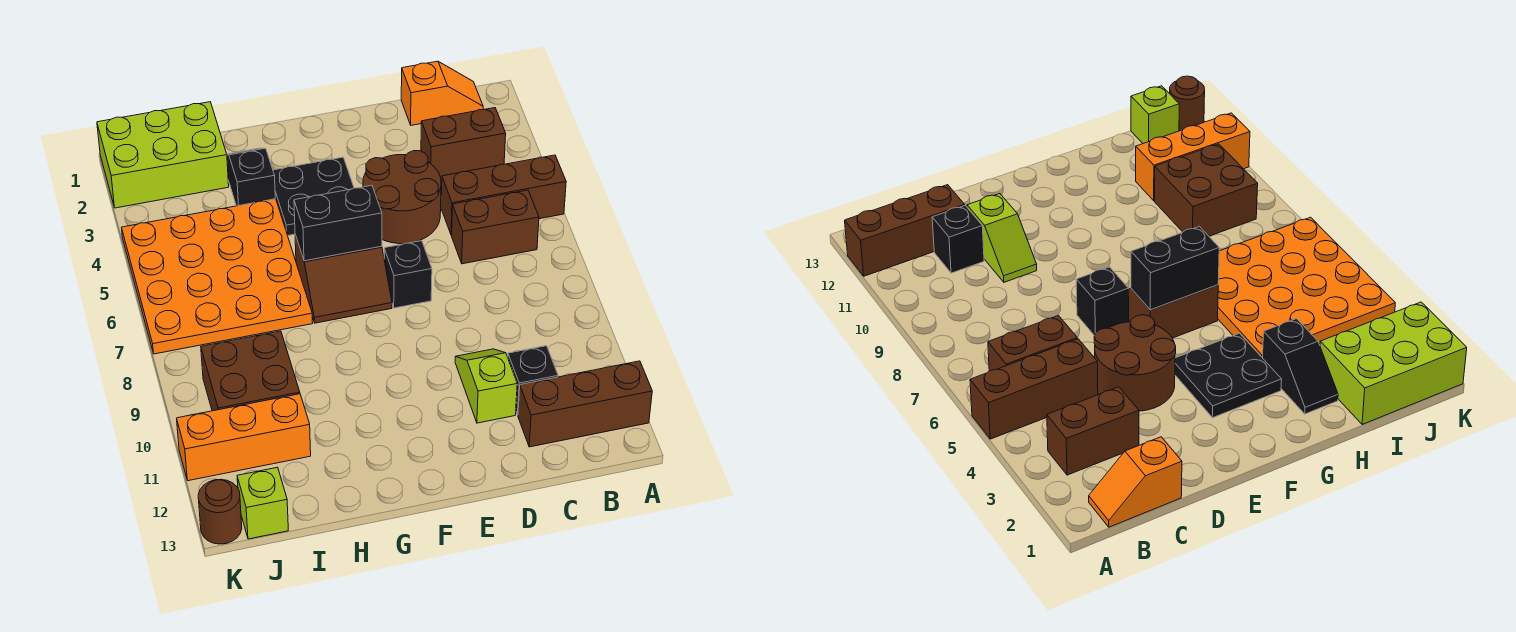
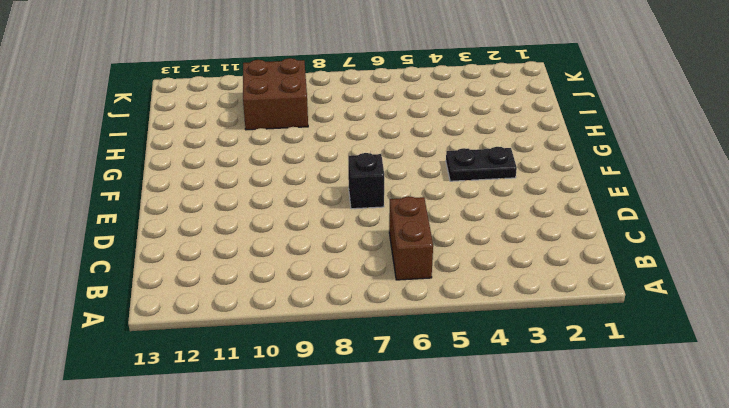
black 1x2 plate [446,147,517,181] -> black 2x2 plate [273,157,354,235]
none -> brown 1x3 brick [441,155,566,235]
none -> brown 1x3 brick [518,361,652,447]
none -> orange 1x2 slope [401,61,483,125]

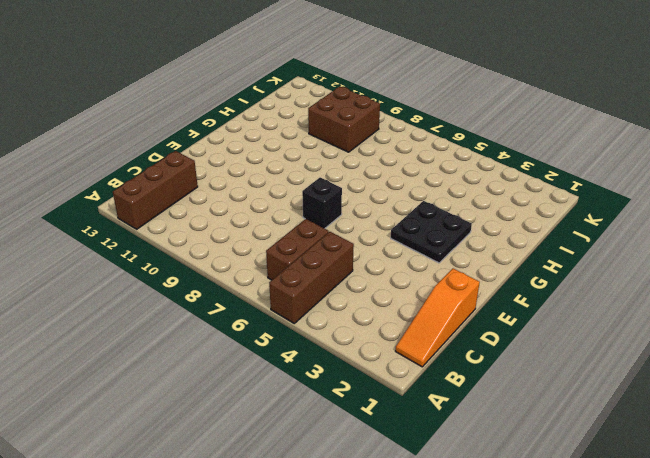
orange 1x3 slope [396,268,480,367] -> orange 1x2 slope [401,61,483,125]
none -> brown 1x2 brick [421,108,506,178]
none -> black 1x1 brick [508,346,558,415]
none -> brown 2x2 round brick [363,151,441,244]

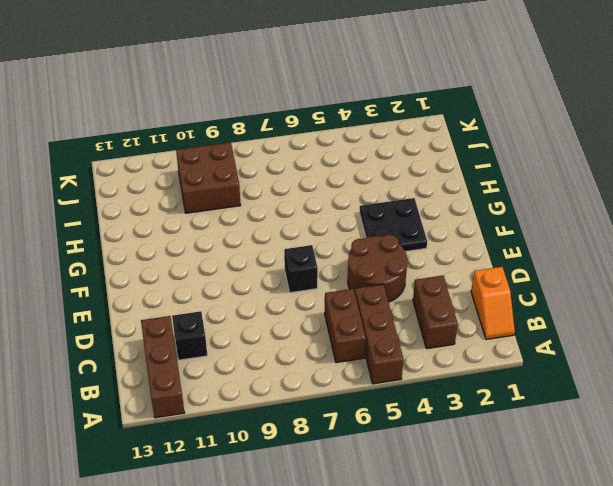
none -> lime 1x2 slope [455,349,517,423]
none -> brown 2x2 slope [295,235,392,323]
none -> black 1x2 slope [227,148,275,206]

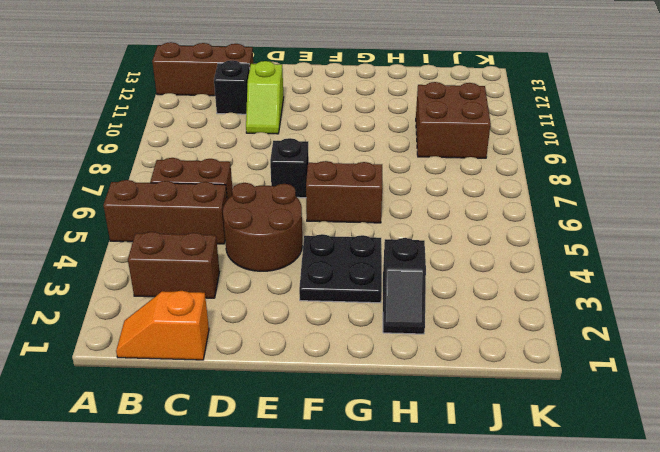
none -> orange 4x4 plate [121,199,313,354]
none -> lime 2x3 brick [97,102,229,208]
none -> orange 1x3 brick [177,394,311,481]

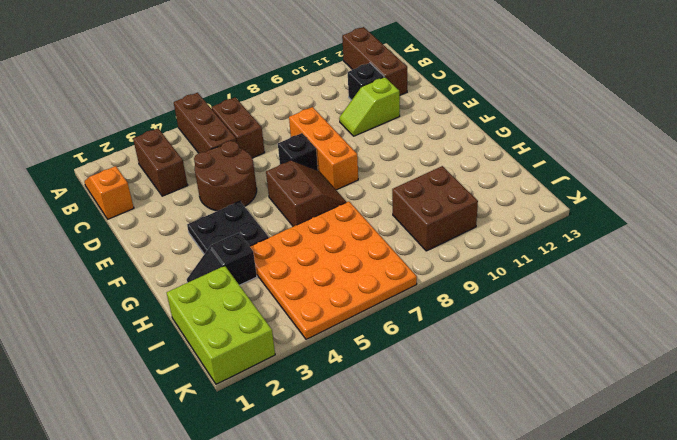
orange 1x3 brick [289,107,358,190] -> orange 1x3 brick moved to [177,394,311,481]
none -> lime 1x1 brick [237,467,288,539]
none -> brown 1x1 round brick [198,479,242,544]
none -> black 1x2 brick [294,185,382,261]

